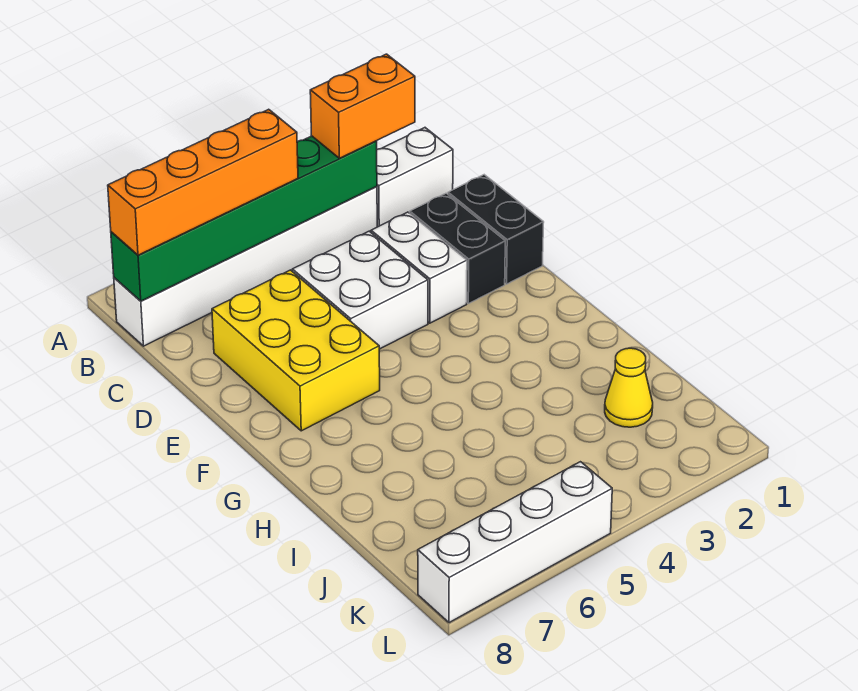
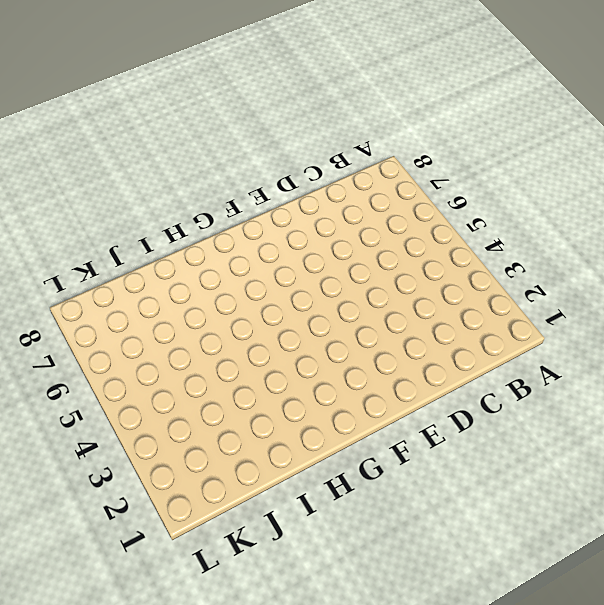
none -> white 1x2 brick [377,128,453,227]
none -> white 1x6 brick [114,187,377,346]
none -> black 1x2 brick [448,175,544,284]

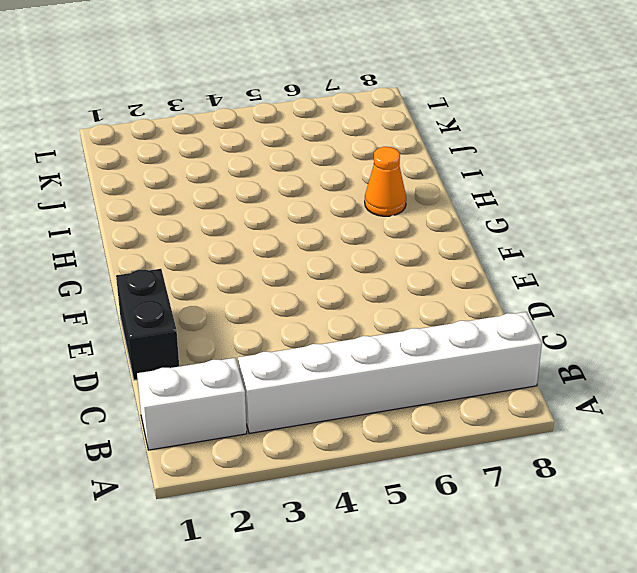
orange 1x1 cone [365,147,406,216] -> none
none -> black 1x2 brick [410,193,505,304]
none -> white 1x2 brick [371,212,467,323]
none -> white 2x2 brick [292,231,428,349]

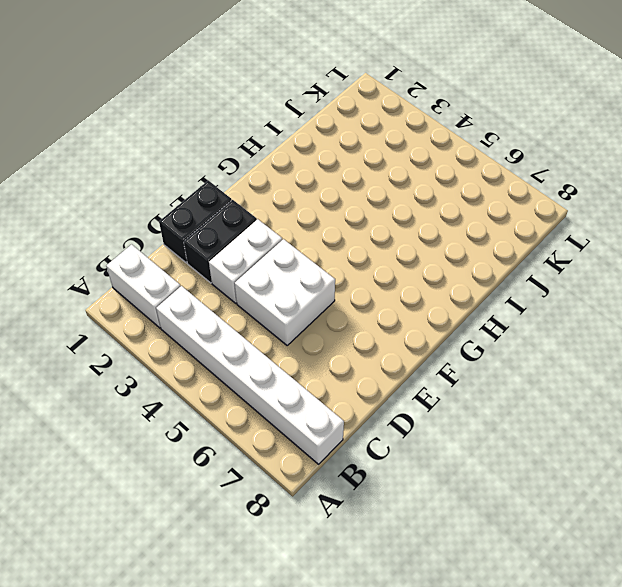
none -> yellow 2x3 brick [212,270,380,431]
none -> yellow 1x1 cone [605,348,653,427]
none -> white 1x4 brick [418,462,612,623]

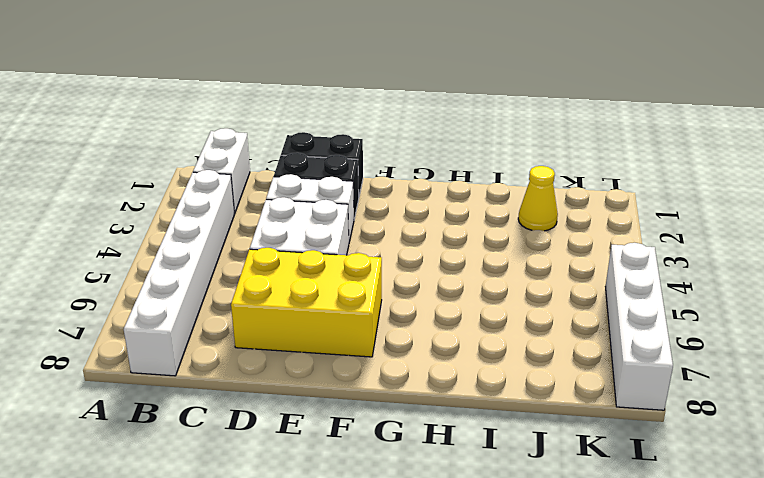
none -> green 1x6 brick [111,136,377,301]
none -> orange 1x2 brick [310,54,415,158]
none -> orange 1x4 brick [108,109,298,255]

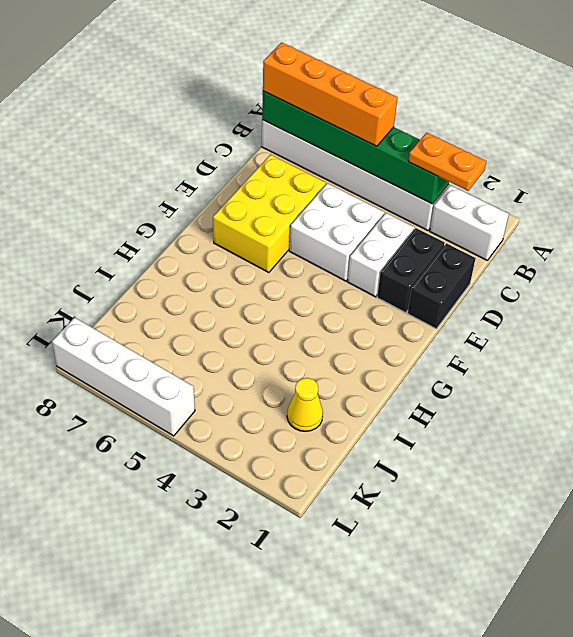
orange 1x2 plate [408,133,486,191] -> orange 1x2 brick [310,54,415,158]

